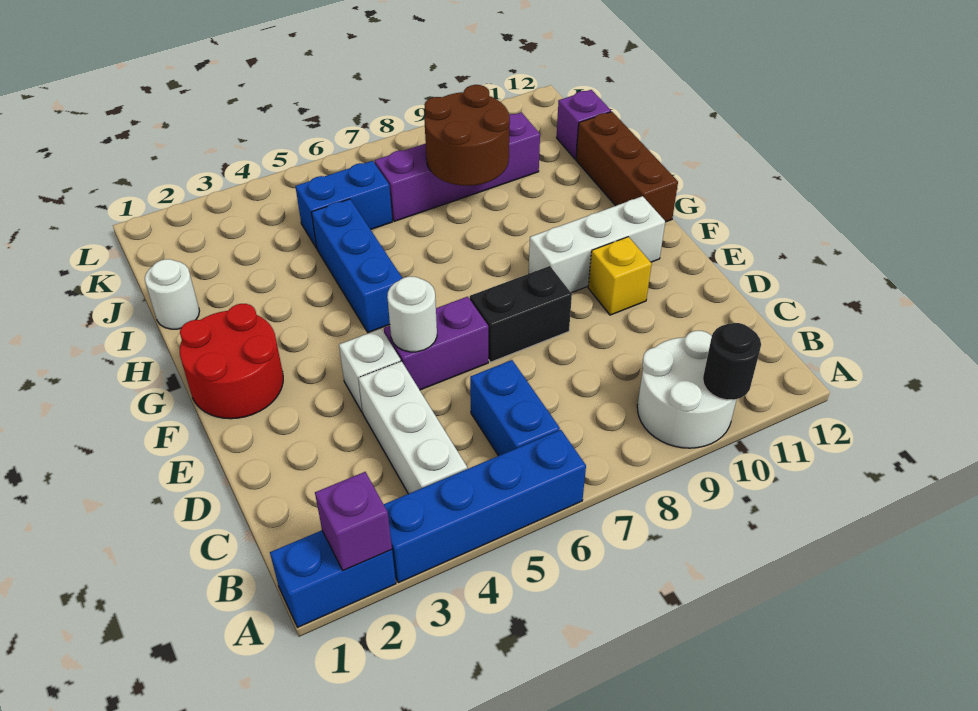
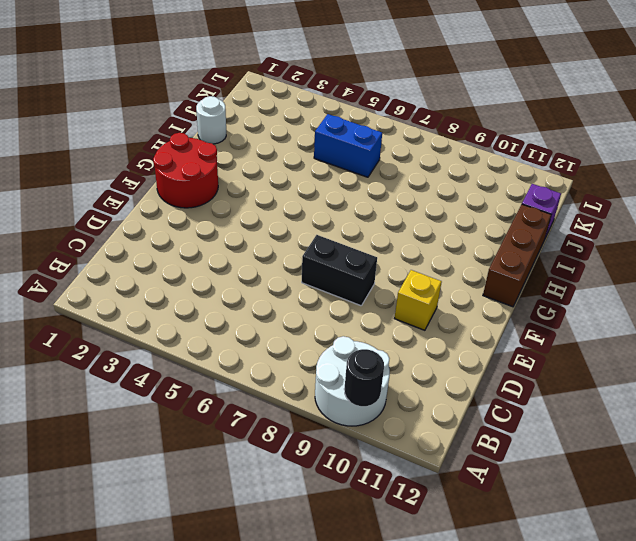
none -> blue 1x2 brick [270,530,396,627]
none -> blue 1x4 brick [384,430,586,583]
none -> white 1x3 brick [358,361,467,494]

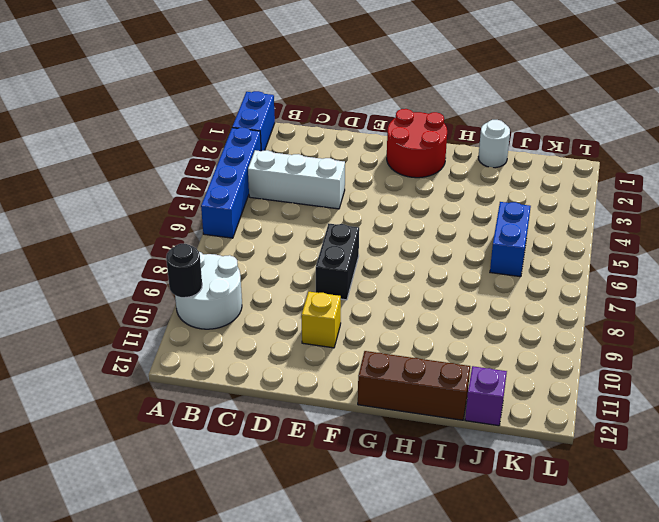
none -> blue 1x2 brick [470,360,560,456]
none -> white 1x1 brick [339,329,401,413]
none -> purple 1x2 brick [384,297,488,390]

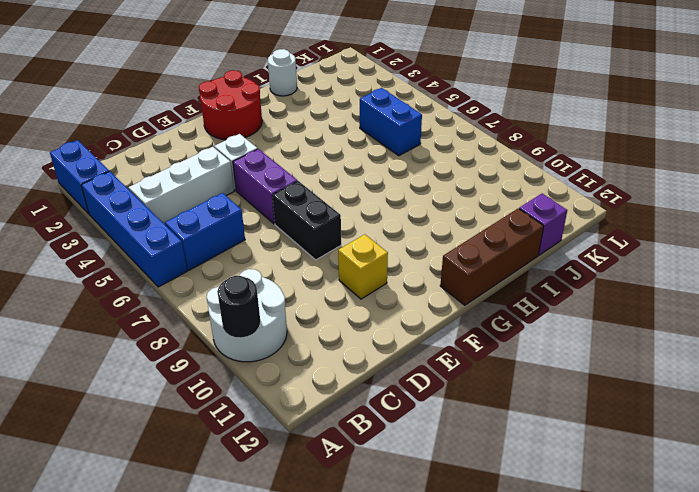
none -> white 1x3 brick [529,196,665,293]
none -> blue 1x3 brick [312,199,403,333]
none -> purple 1x4 brick [375,112,540,222]

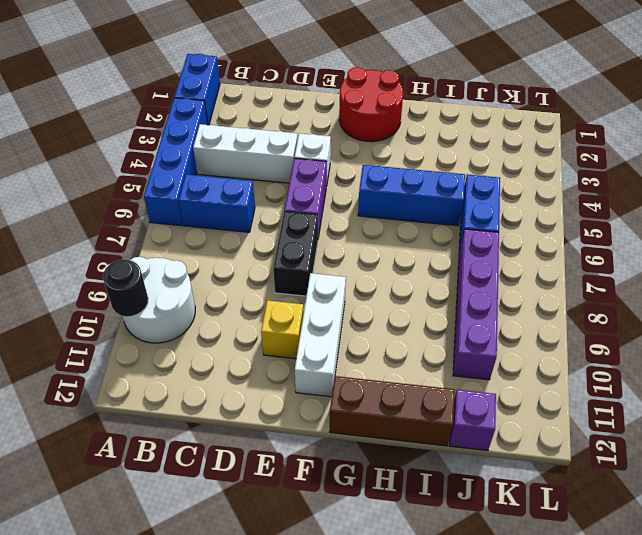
none -> white 1x1 round brick [145,259,199,329]
none -> purple 1x1 brick [315,472,392,571]
none -> white 1x1 round brick [387,276,437,352]

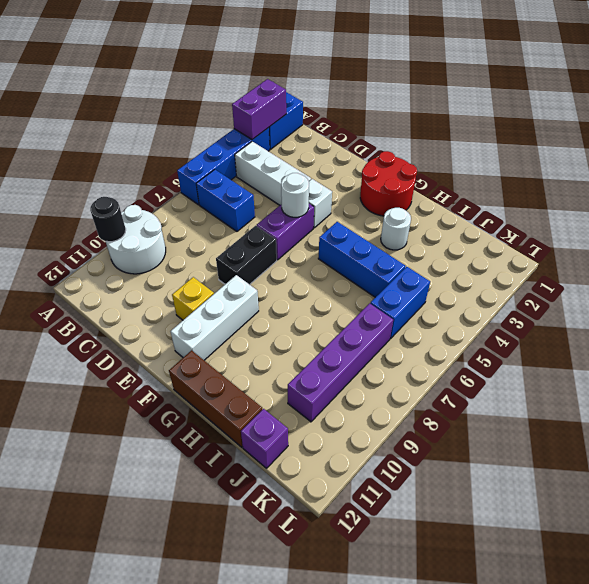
purple 1x2 brick [232,79,286,140] -> purple 1x1 brick [315,472,392,571]
white 1x1 round brick [381,208,411,250] -> white 1x1 round brick moved to [145,259,199,329]
none -> brown 2x2 round brick [424,85,510,186]

